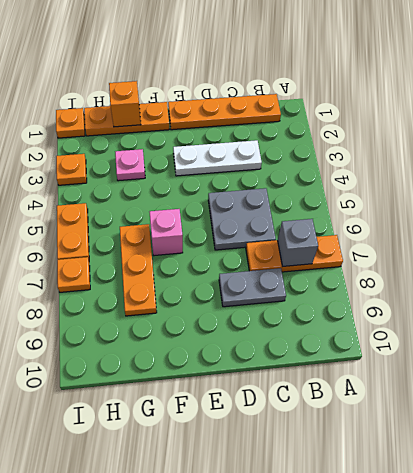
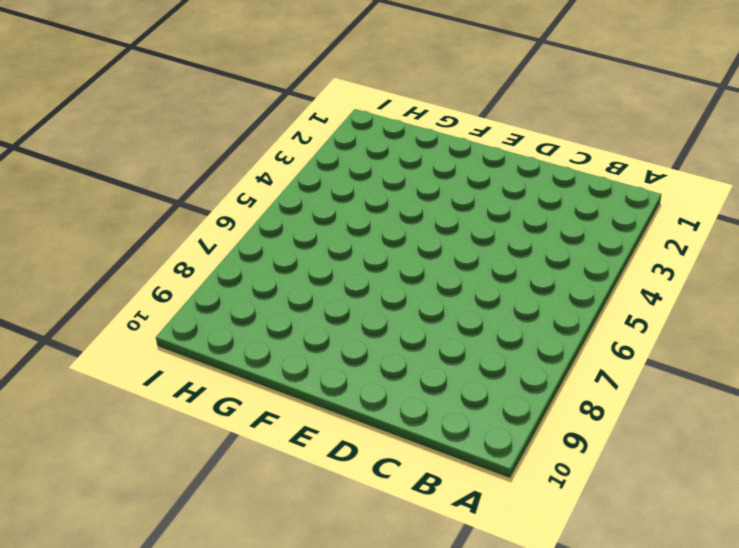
none -> orange 1x3 plate [246,235,343,272]
none -> orange 1x4 plate [168,94,281,130]
none -> white 1x3 plate [173,140,262,176]

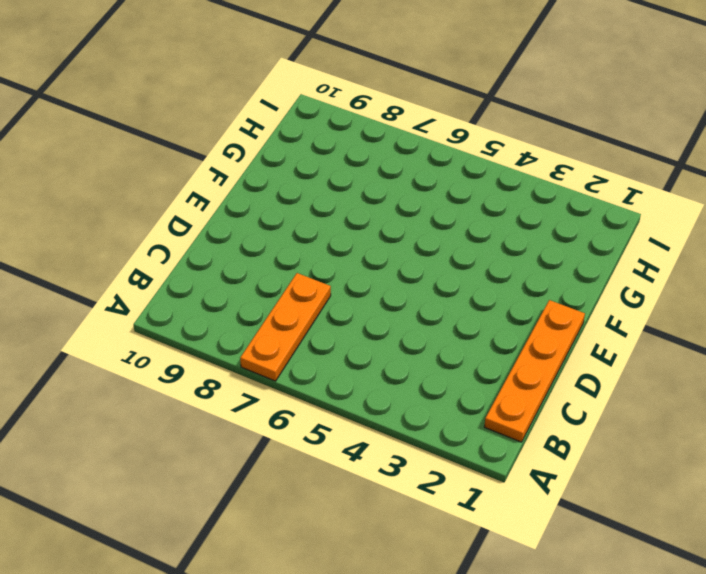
none -> white 1x3 plate [173,140,262,176]
none -> grey 2x2 plate [208,188,276,250]
none -> grey 1x2 plate [219,268,286,307]

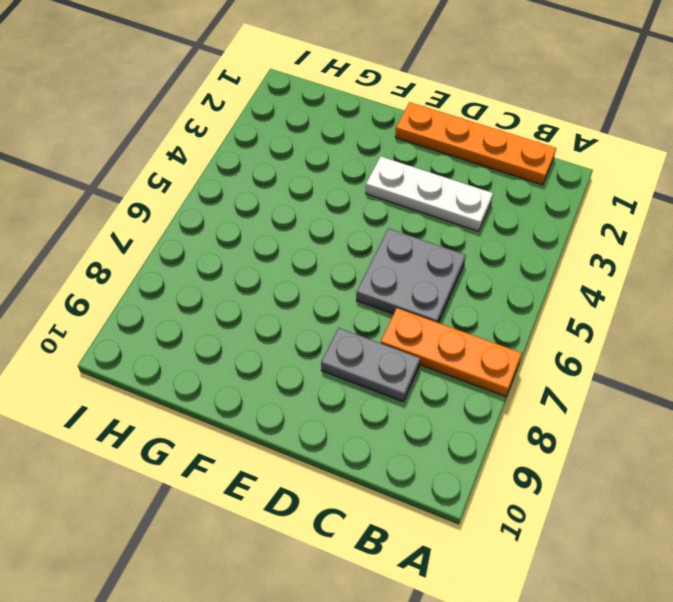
none -> orange 1x3 plate [84,102,169,136]
none -> pink 1x1 brick [150,209,183,256]
none -> pink 1x1 plate [115,149,145,181]

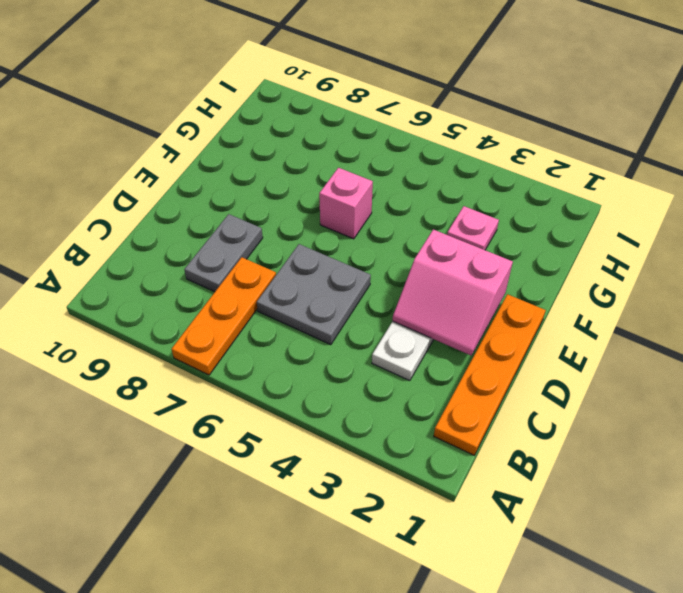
pink 2x2 slope [393,229,513,355] -> none
none -> orange 1x3 plate [84,102,169,136]
none -> orange 1x3 plate [120,224,157,316]
none -> orange 1x1 plate [56,108,85,138]

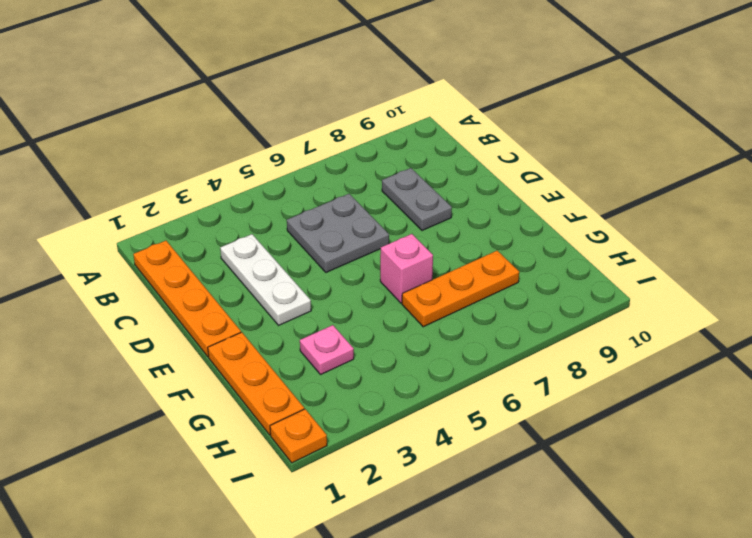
none -> orange 1x3 plate [246,235,343,272]
none -> orange 1x1 plate [56,154,87,185]
none -> orange 1x2 plate [57,203,89,260]

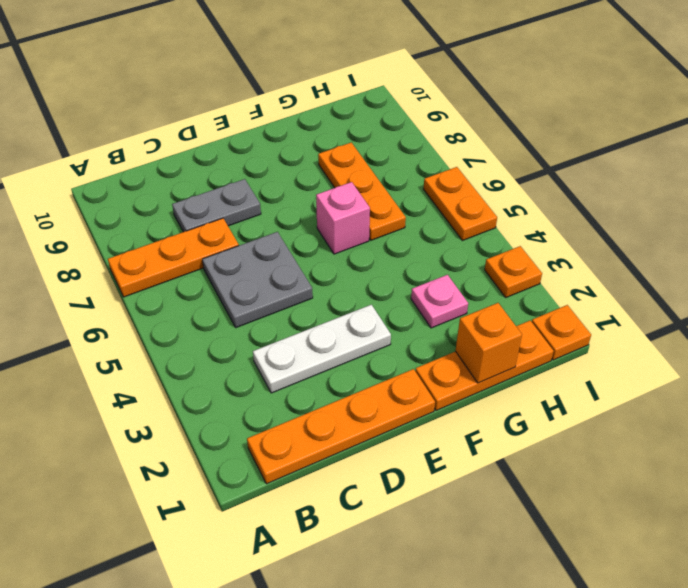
none -> orange 1x1 plate [57,257,90,292]
none -> grey 1x1 brick [278,219,318,266]

